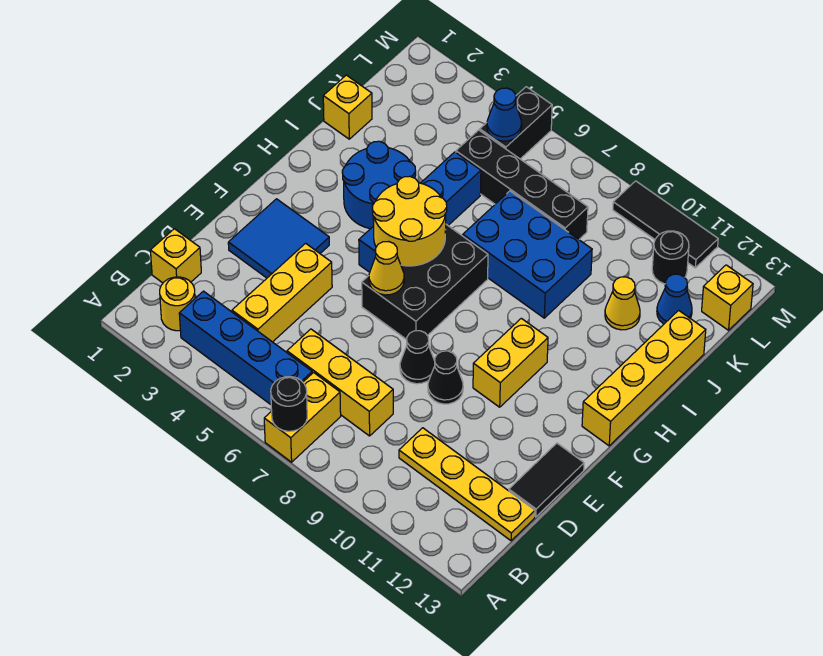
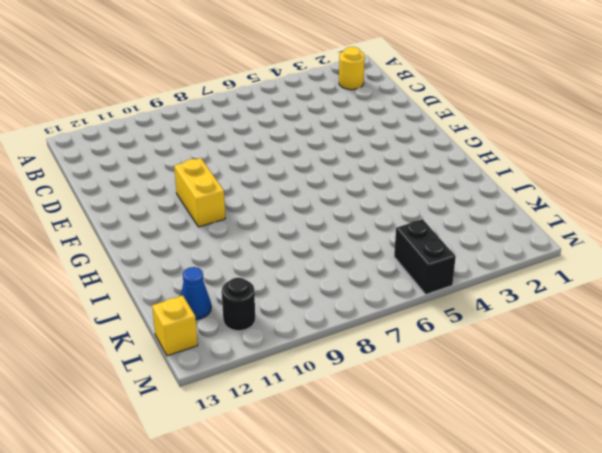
none -> yellow 1x2 brick [264,373,341,462]
none -> blue 1x4 brick [179,291,312,404]
none -> yellow 1x1 brick [150,229,201,283]

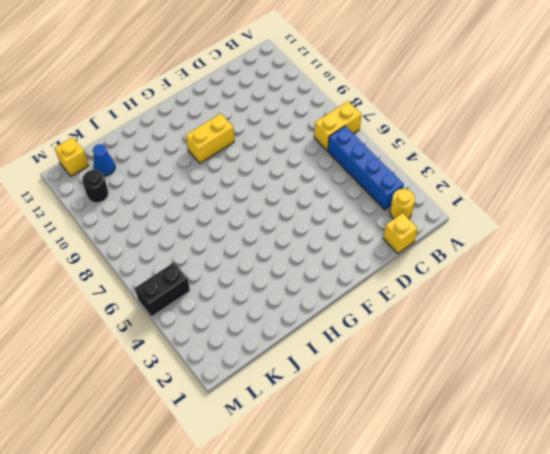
none -> yellow 1x3 brick [232,243,332,342]
none -> yellow 1x3 brick [287,329,393,436]
none -> yellow 1x4 plate [399,428,535,541]

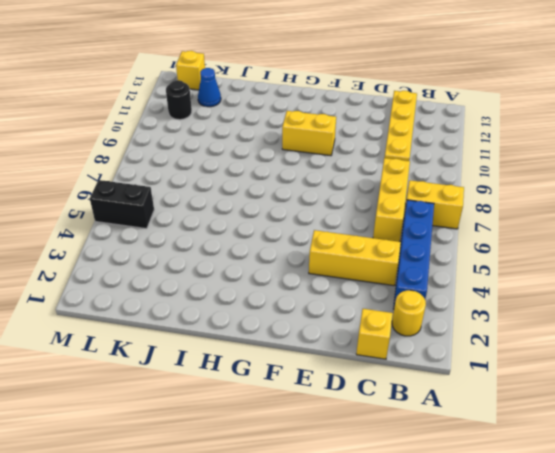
none -> black 1x2 tile [509,443,584,517]
none -> blue 2x2 tile [228,199,329,278]
none -> black 1x1 cone [400,331,435,384]

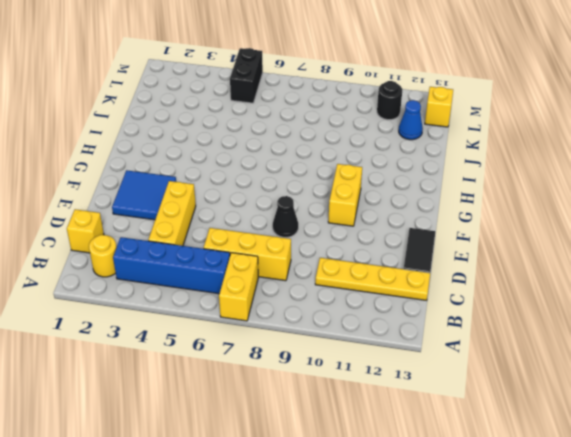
none -> black 1x1 cone [428,351,463,404]
none -> black 2x3 brick [362,225,488,340]
none -> blue 1x4 brick [359,152,481,272]

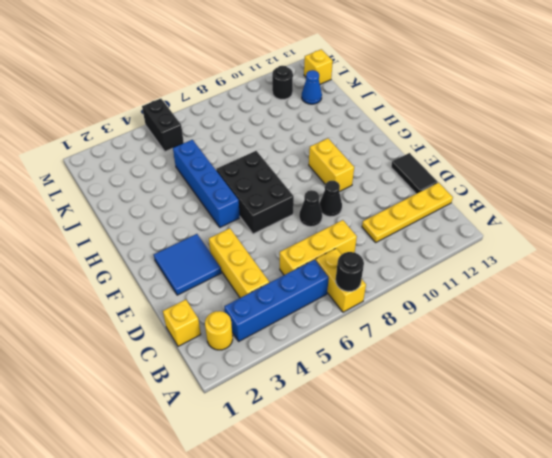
none -> yellow 1x4 brick [582,310,706,446]
none -> blue 2x2 round brick [342,141,416,229]
none -> blue 2x3 brick [463,191,592,318]

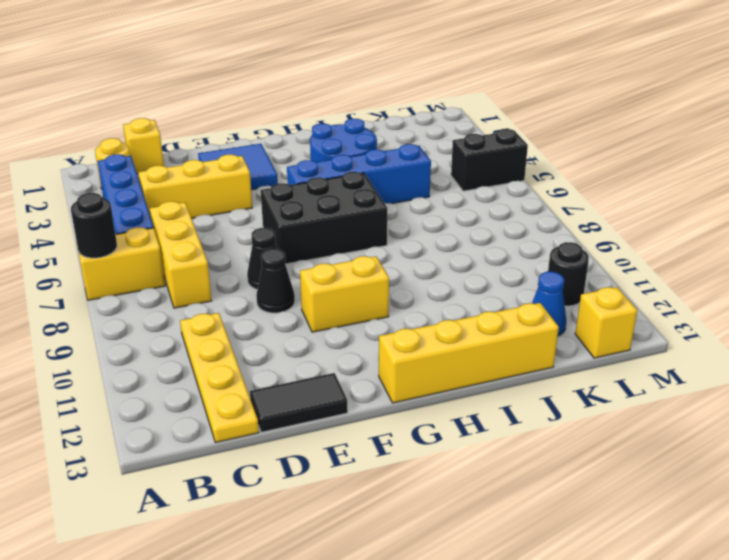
none -> blue 2x3 brick [463,191,592,318]
none -> yellow 1x1 brick [323,75,372,139]
none -> yellow 1x1 cone [605,277,640,330]

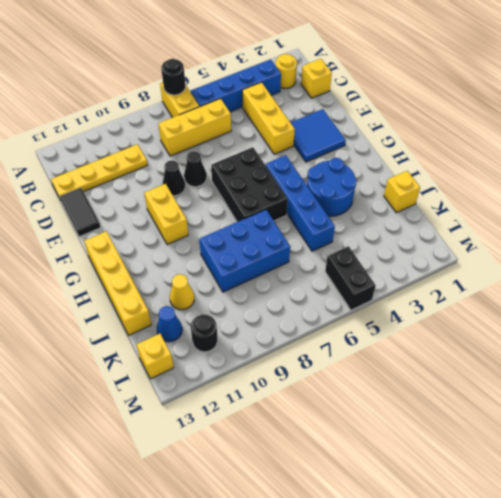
none -> black 1x4 brick [456,130,588,239]
none -> black 1x3 tile [613,181,718,268]
none -> yellow 1x1 cone [369,242,404,295]

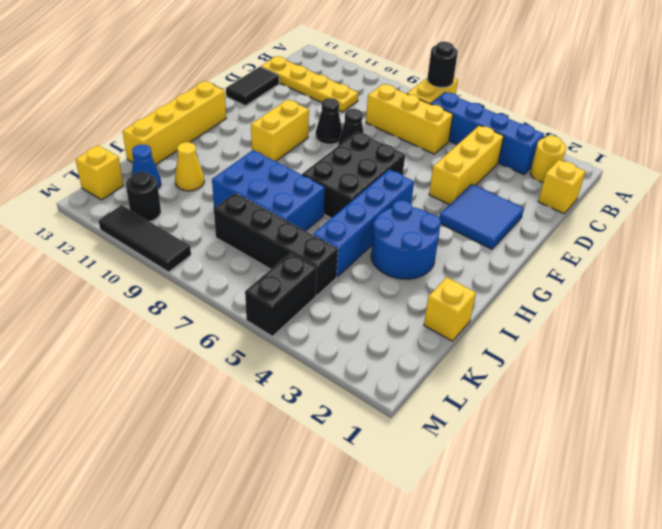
none -> yellow 1x1 cone [369,242,404,295]
none -> yellow 2x2 round brick [372,177,447,266]
none -> blue 1x1 cone [487,88,522,141]

